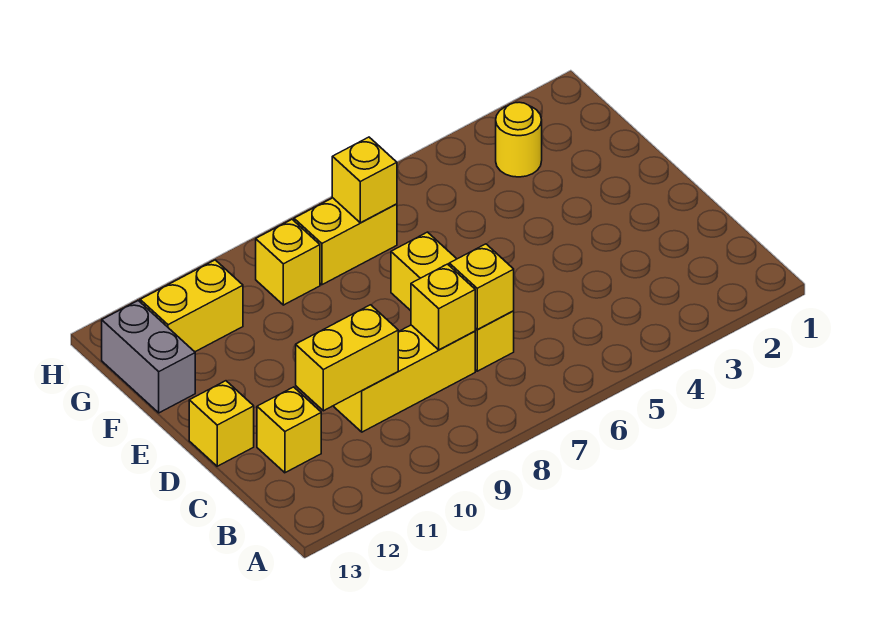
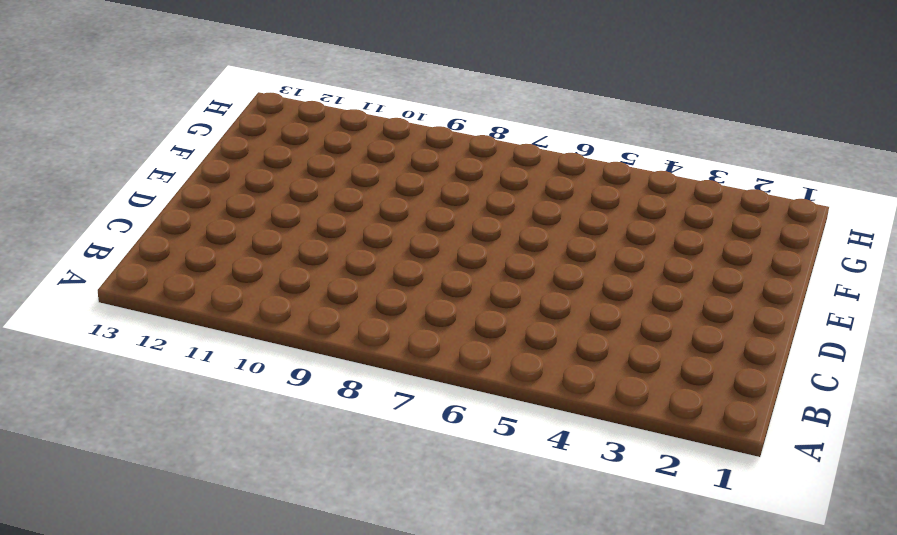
none -> yellow 1x3 brick [391,232,514,371]
none -> yellow 1x3 brick [334,325,475,432]
none -> yellow 1x1 brick [257,387,321,473]

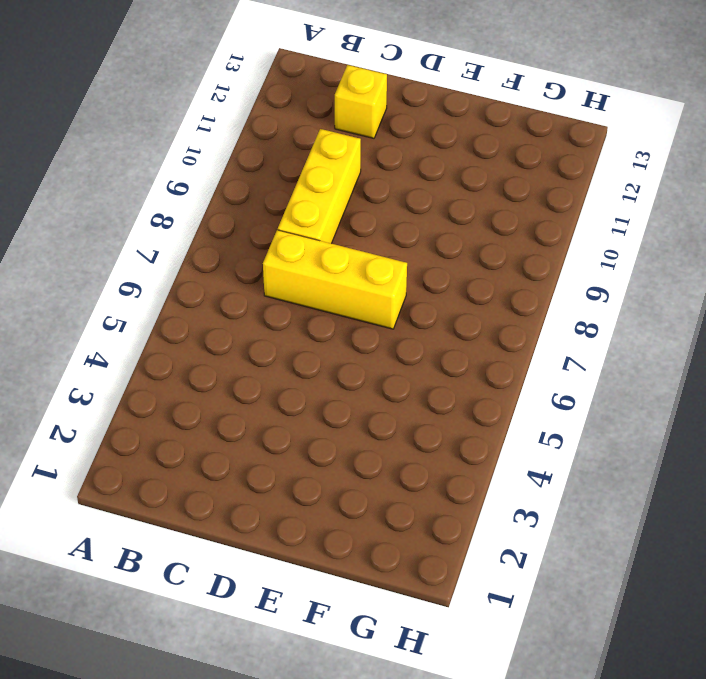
none -> yellow 1x1 brick [189,381,254,466]
none -> grey 1x2 brick [102,301,195,413]
none -> yellow 1x1 round brick [496,102,542,177]

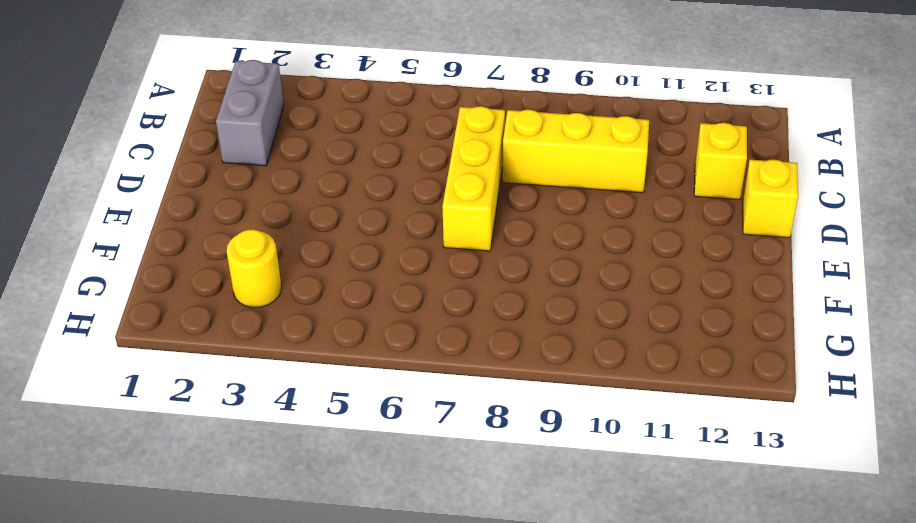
grey 1x2 brick [216,60,284,166] -> grey 1x2 brick moved to [102,301,195,413]
none -> yellow 1x2 brick [294,198,397,285]
none -> yellow 1x1 brick [256,219,320,305]
none -> yellow 1x2 brick [140,260,243,352]

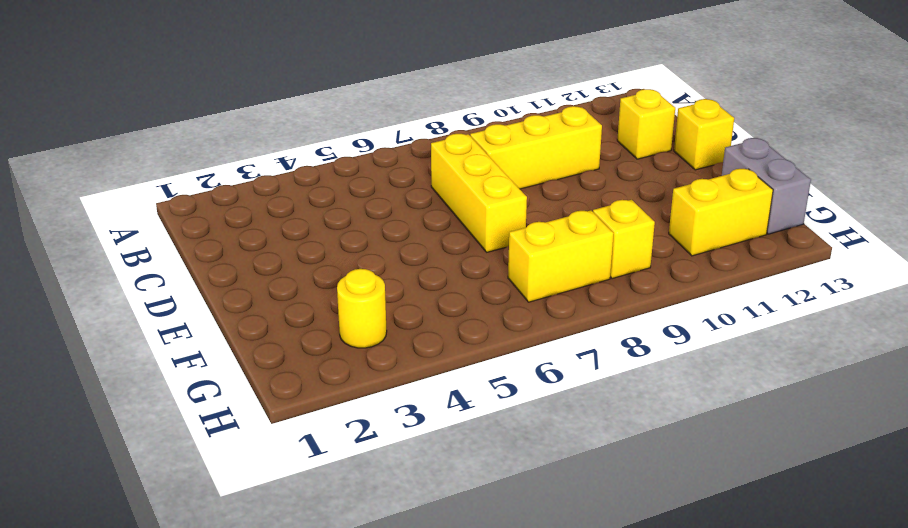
none -> yellow 1x1 brick [449,244,514,329]
none -> yellow 1x1 brick [411,264,475,350]
none -> yellow 1x2 brick [296,305,398,411]

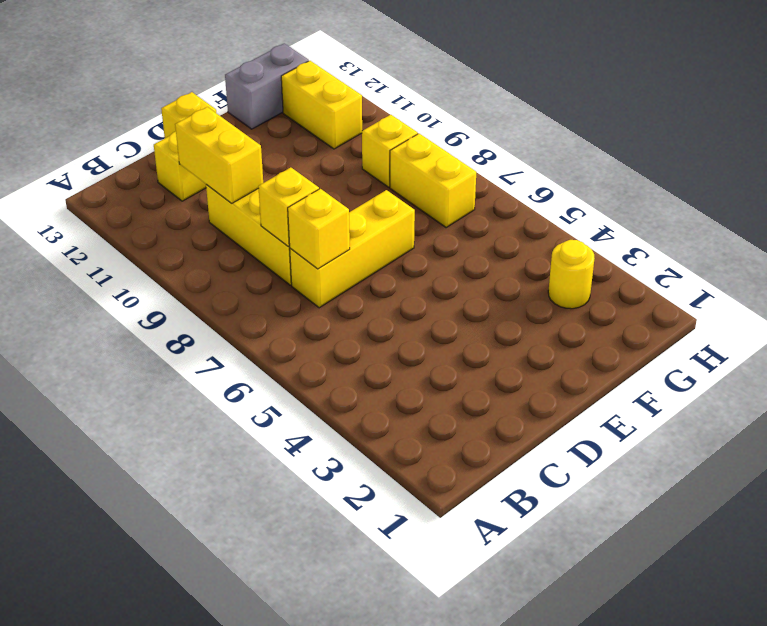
none -> yellow 1x1 brick [332,137,397,223]

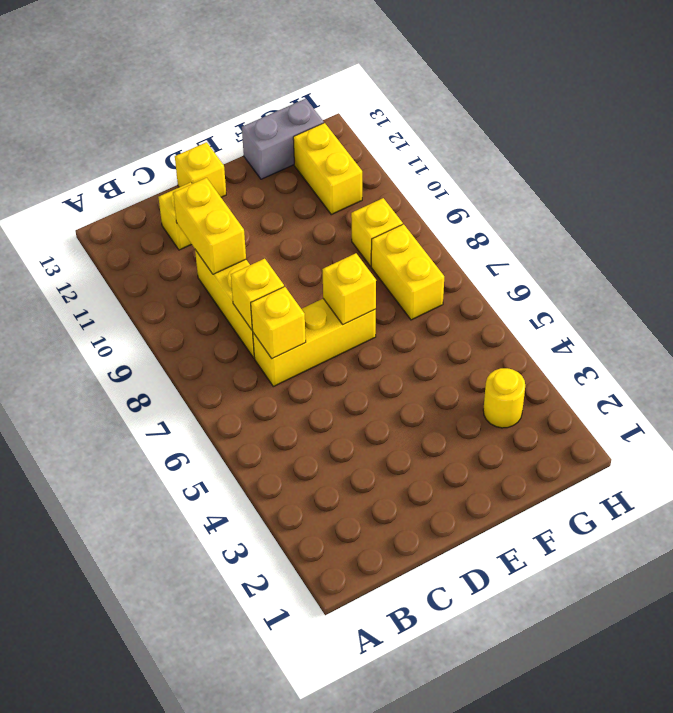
yellow 1x1 brick [322,253,376,325] -> yellow 1x1 brick moved to [332,137,397,223]

